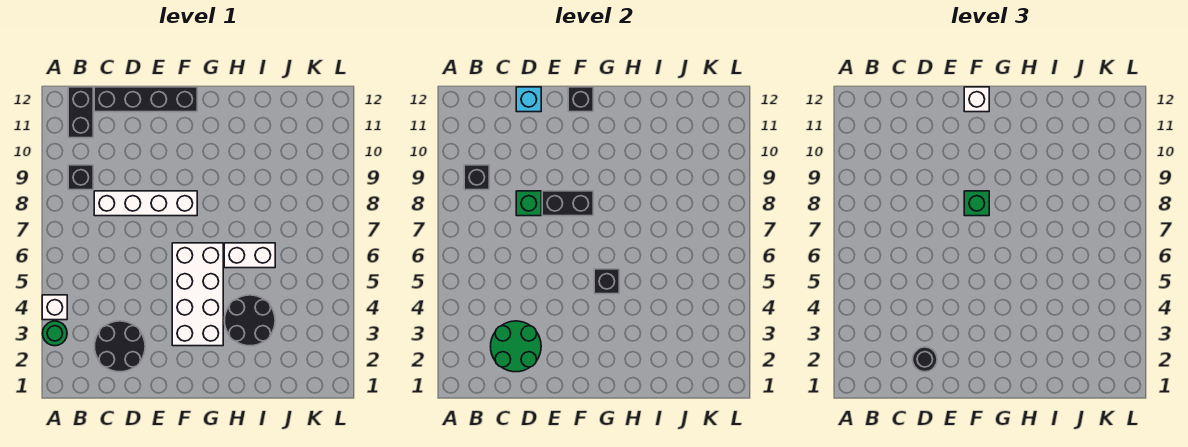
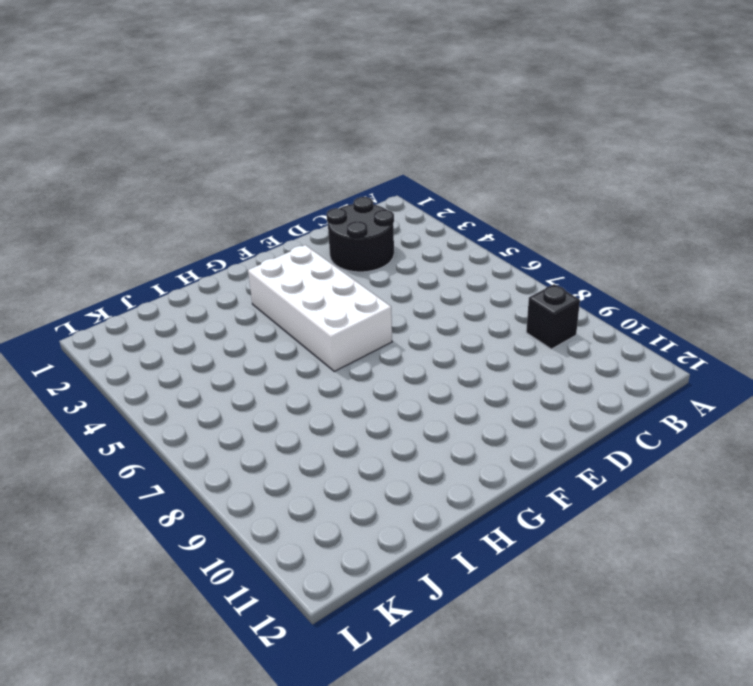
none -> green 1x1 round brick [43,321,67,346]
none -> white 1x1 brick [42,295,67,320]
none -> black 1x2 brick [68,87,93,138]

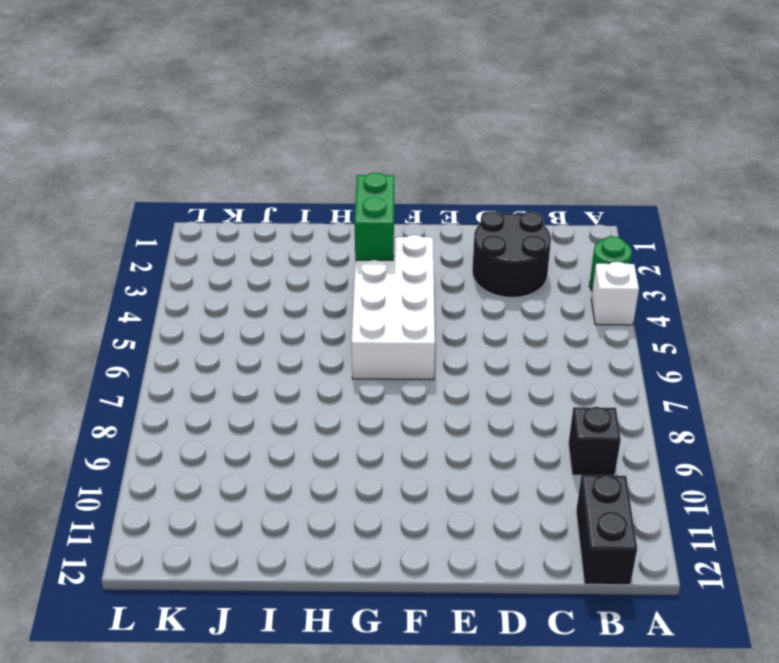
green 1x2 brick [355,173,394,260] -> none
none -> white 1x4 brick [94,191,197,216]
none -> black 1x4 brick [94,87,197,112]
none -> black 2x2 round brick [225,295,275,346]

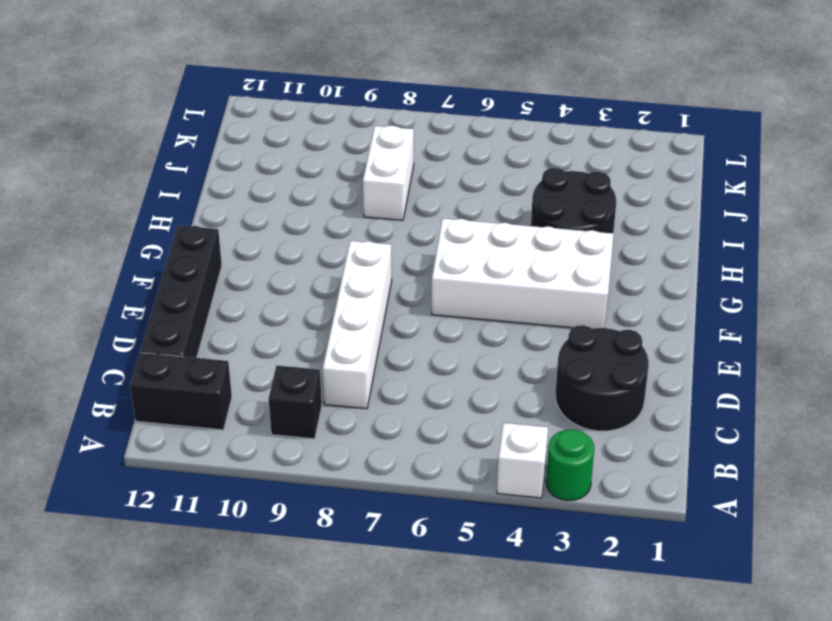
white 1x2 brick [363,126,414,220] -> white 1x2 brick moved to [224,243,275,268]
none -> black 1x1 brick [464,165,489,190]
none -> green 2x2 round brick [491,321,541,372]
none -> green 1x1 brick [516,191,541,216]

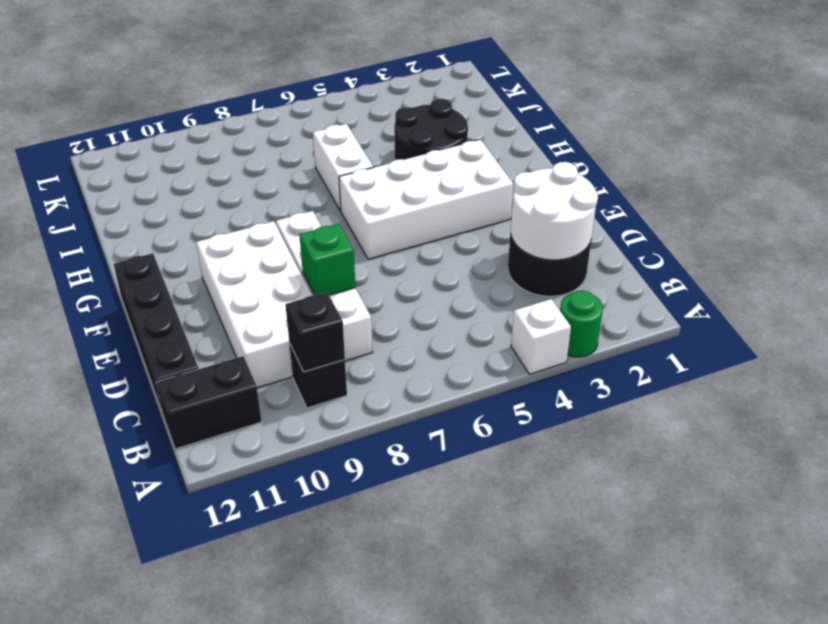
white 2x2 round brick [511,162,598,260] -> green 2x2 round brick [491,321,541,372]
white 2x4 brick [196,221,312,388] -> none
none -> cyan 1x1 brick [516,87,541,112]
none -> black 1x2 brick [542,191,593,216]
none -> black 1x1 brick [568,87,593,112]

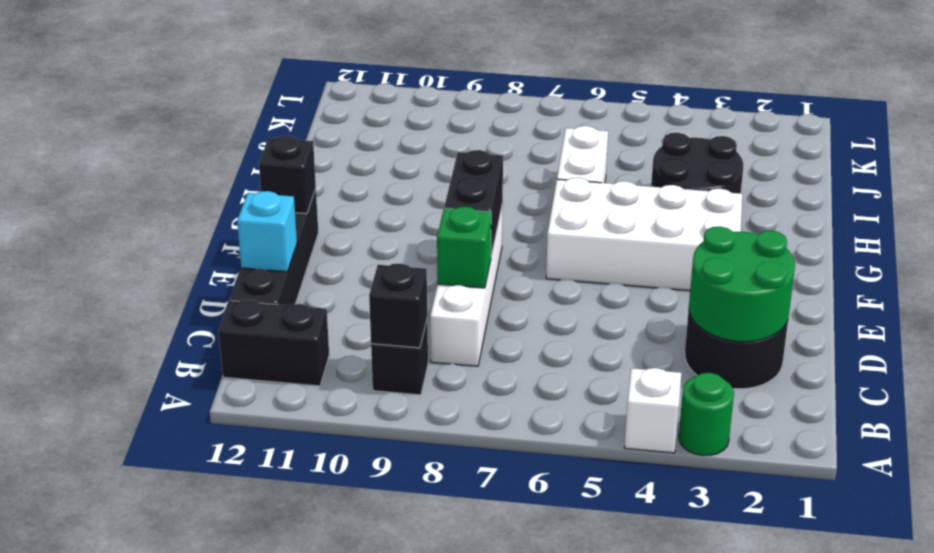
none -> black 1x1 brick [594,269,619,294]
none -> black 1x1 round brick [913,347,937,372]
none -> green 1x1 brick [964,191,989,216]

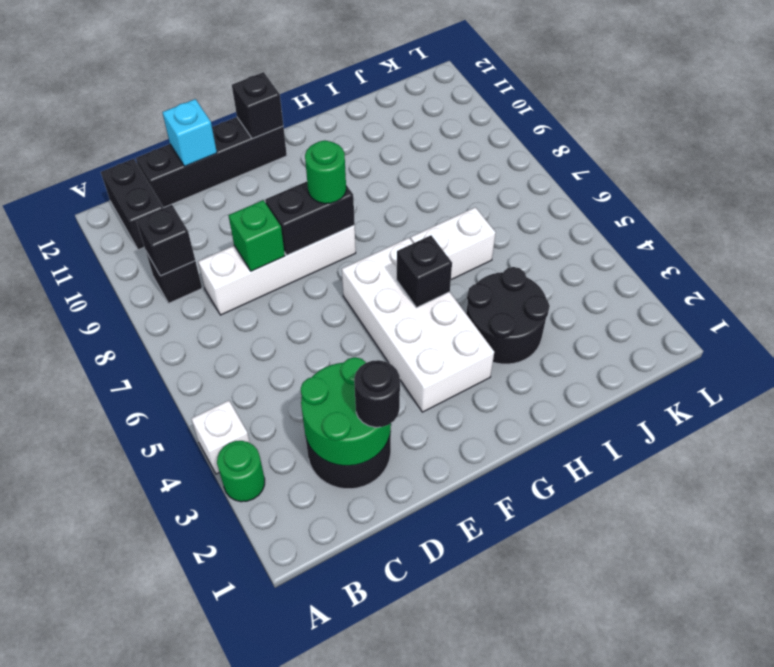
green 1x1 round brick [305,140,346,204] -> green 1x1 brick [964,191,989,216]
none -> white 1x1 brick [964,87,989,112]

